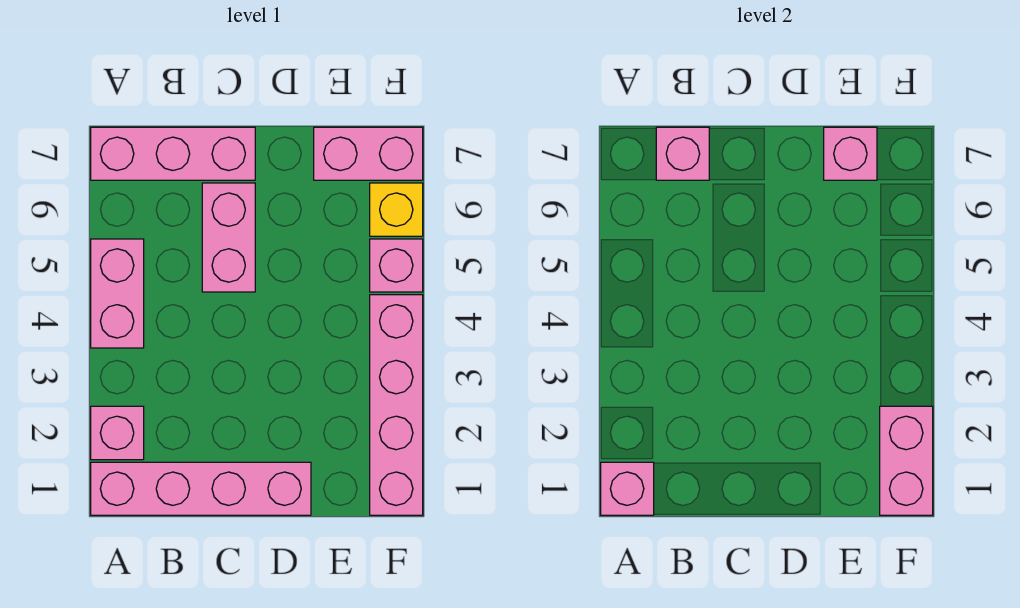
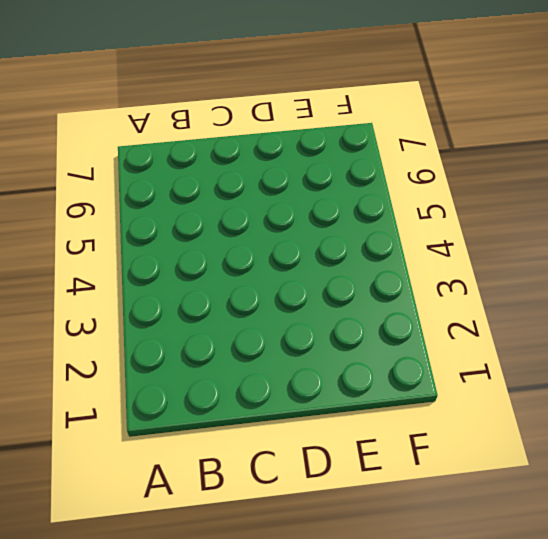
none -> pink 1x4 brick [91,462,311,515]
none -> pink 1x1 brick [91,406,144,460]
none -> pink 1x2 brick [91,239,144,348]

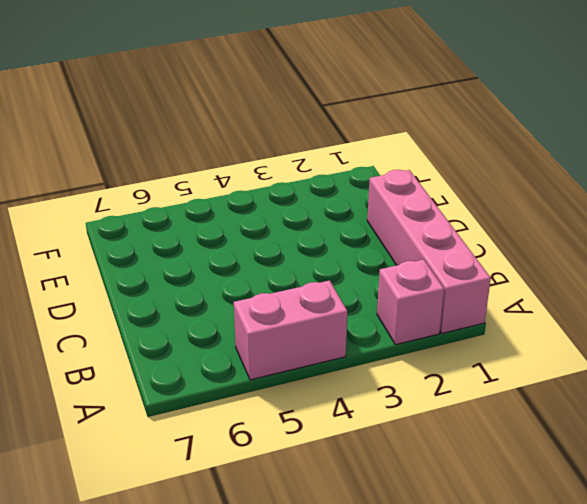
none -> pink 1x3 brick [91,127,255,180]
none -> pink 1x2 brick [202,183,255,292]
none -> pink 1x2 brick [314,127,423,180]

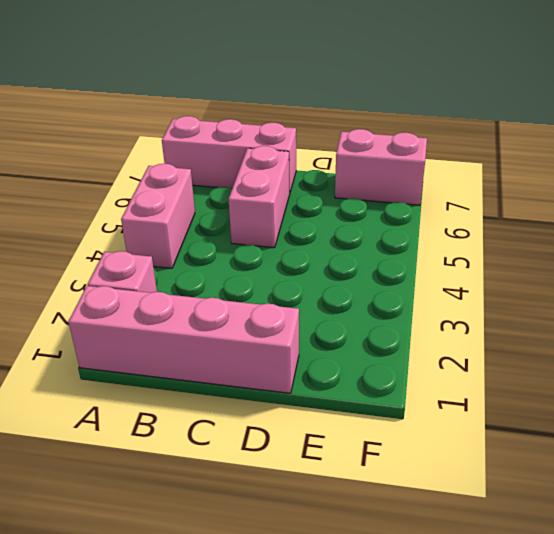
none -> pink 1x4 brick [370,295,423,515]
none -> pink 1x1 brick [370,239,423,292]
none -> yellow 1x1 brick [370,183,423,236]

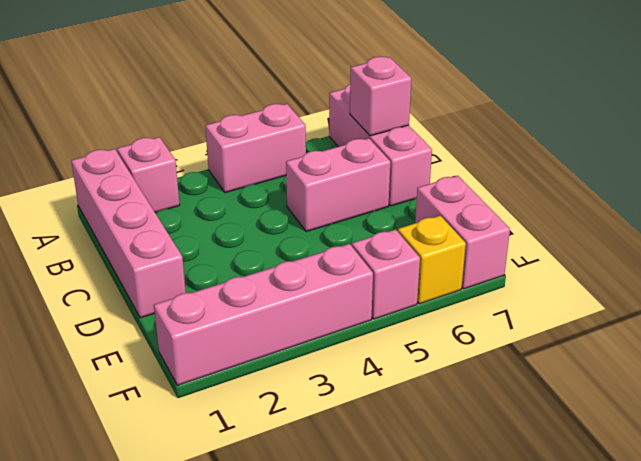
none -> pink 1x1 brick [601,462,654,515]
none -> pink 1x1 brick [824,127,877,180]
none -> pink 1x2 brick [880,406,933,515]

